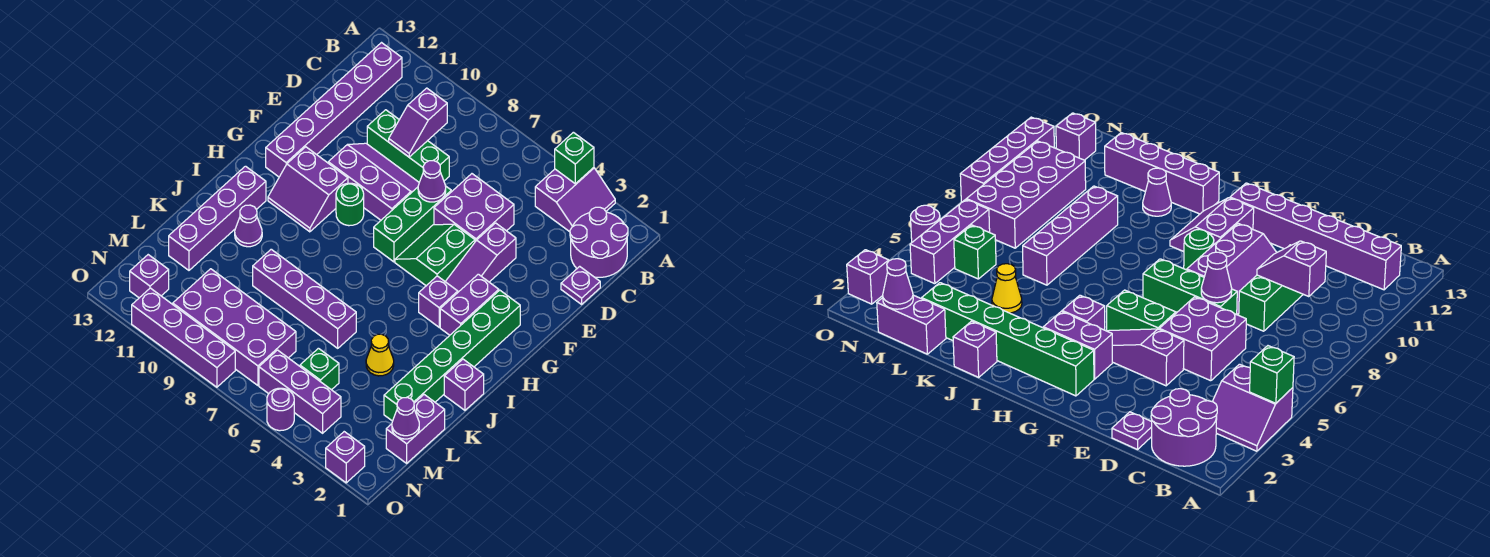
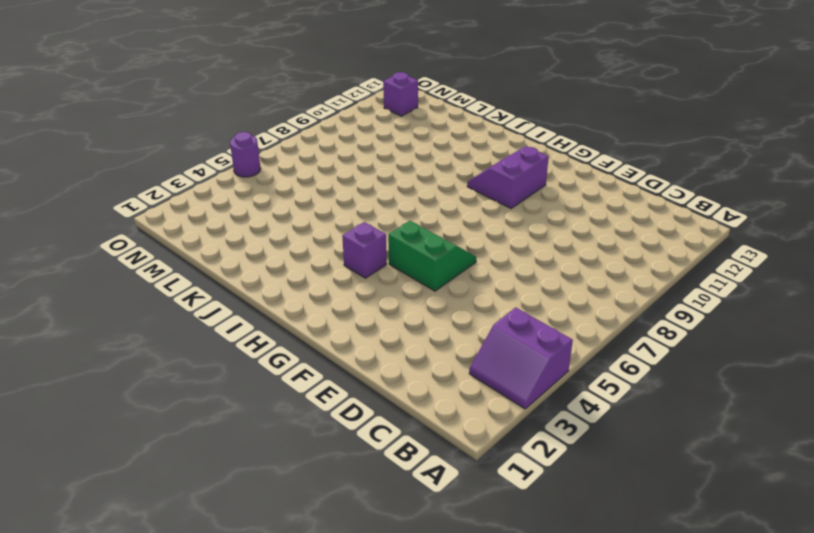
none -> purple 2x2 round brick [570,207,628,277]
none -> purple 1x6 brick [266,43,402,177]
none -> purple 1x1 plate [561,266,600,304]
none -> purple 2x2 brick [434,174,514,242]

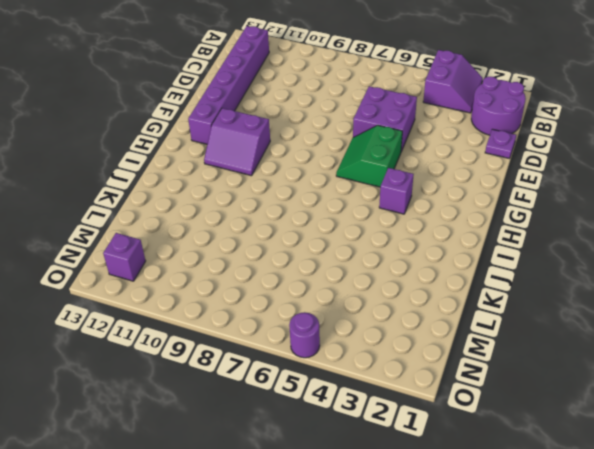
none -> green 1x3 brick [367,110,449,182]
none -> purple 1x3 slope [445,223,516,292]
none -> green 1x3 brick [374,187,451,262]
none -> purple 2x3 slope [328,143,419,220]

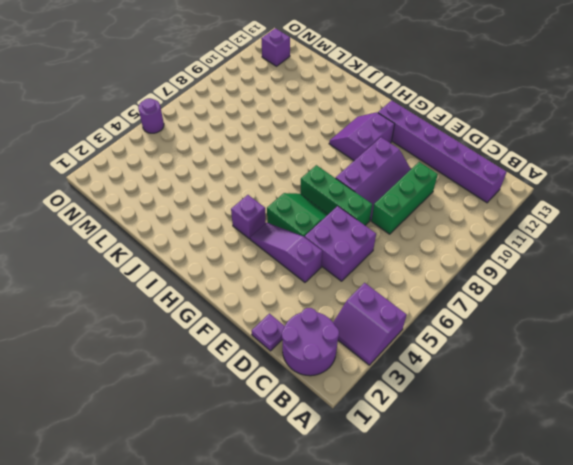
none -> green 1x6 brick [384,290,520,421]
none -> purple 1x2 brick [440,274,499,335]
none -> green 1x1 round brick [336,183,364,226]
none -> purple 1x4 brick [169,166,266,270]

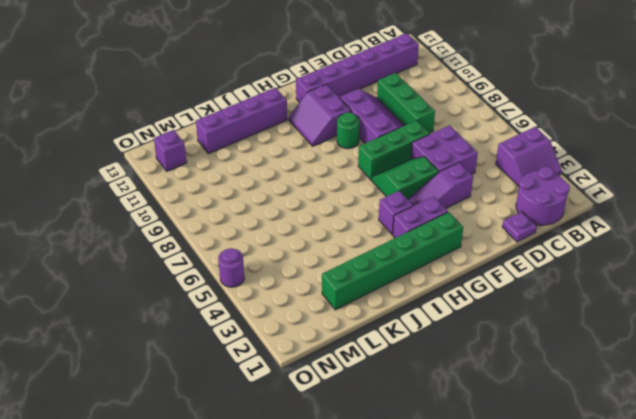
none -> purple 1x1 brick [444,359,484,410]
none -> purple 1x1 cone [235,205,262,247]
none -> yellow 1x1 cone [366,334,394,376]
none -> purple 1x4 brick [253,249,356,348]

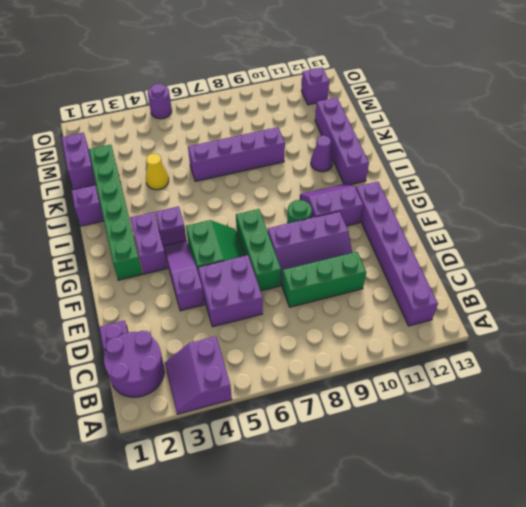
none -> green 1x1 brick [300,348,339,390]
none -> purple 2x4 brick [173,269,296,385]
none -> purple 1x3 brick [259,350,341,433]
none -> purple 1x1 brick [326,432,365,483]

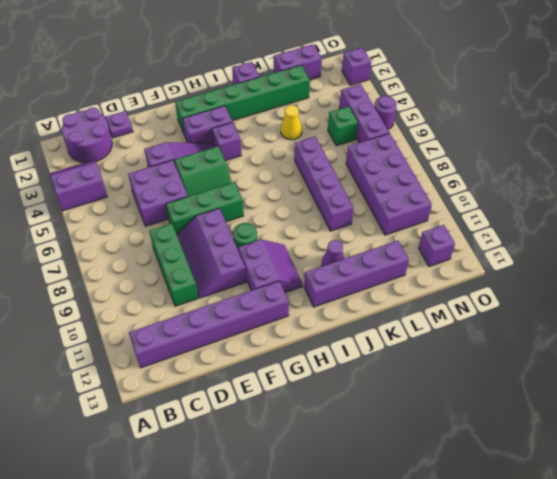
none -> purple 1x4 brick [132,288,235,387]
none -> green 1x1 brick [555,132,594,184]
none -> purple 1x2 slope [389,88,447,157]
none -> purple 1x1 cone [418,161,446,202]

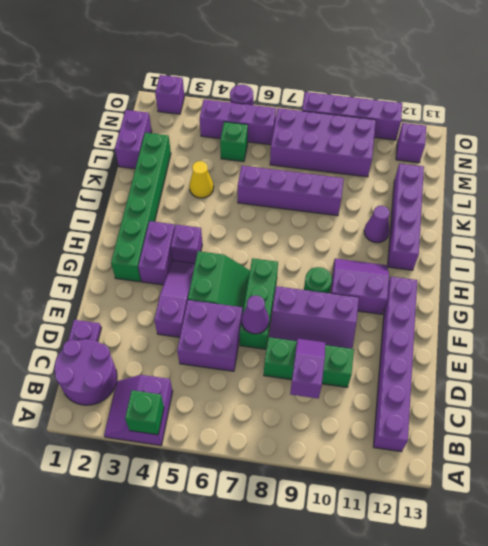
none -> purple 1x1 brick [444,359,484,410]
none -> purple 1x1 cone [392,397,419,439]

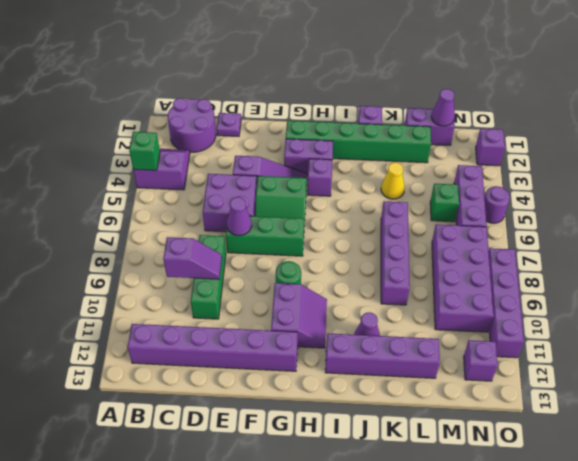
none -> purple 2x3 slope [328,143,419,220]

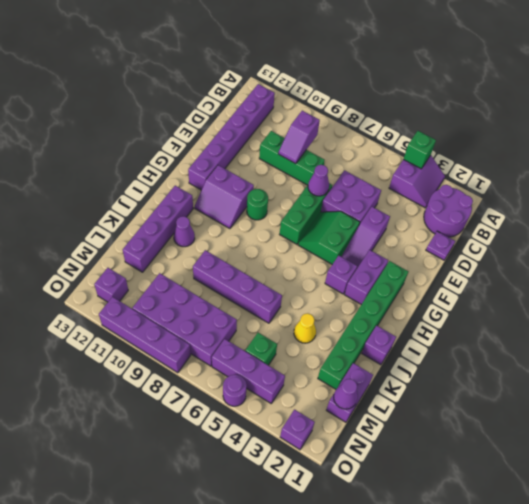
none -> purple 2x3 slope [328,143,419,220]

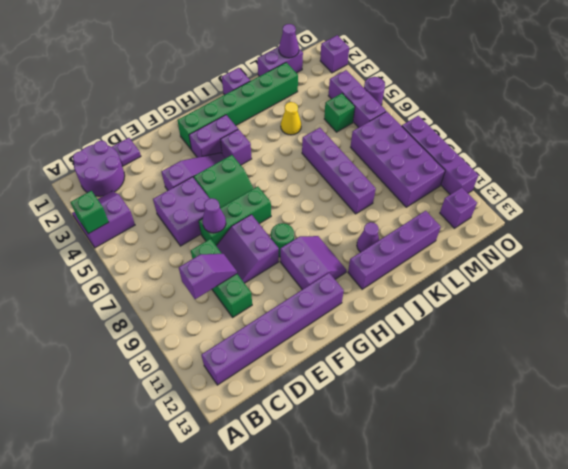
purple 2x2 slope [217,215,279,283] -> purple 2x3 slope [328,143,419,220]

